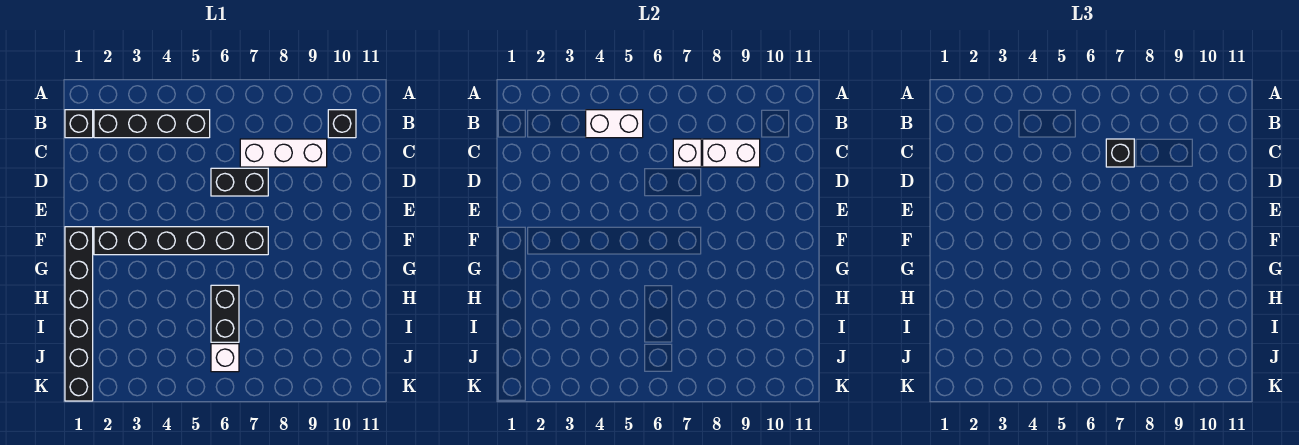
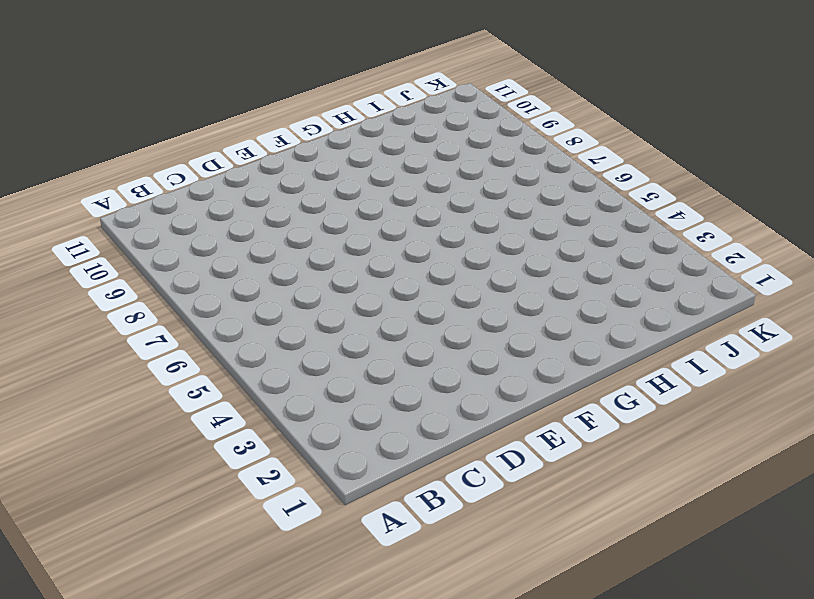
none -> black 1x1 brick [65,110,93,138]
none -> black 1x4 brick [94,110,210,138]
none -> black 1x1 brick [328,110,356,138]

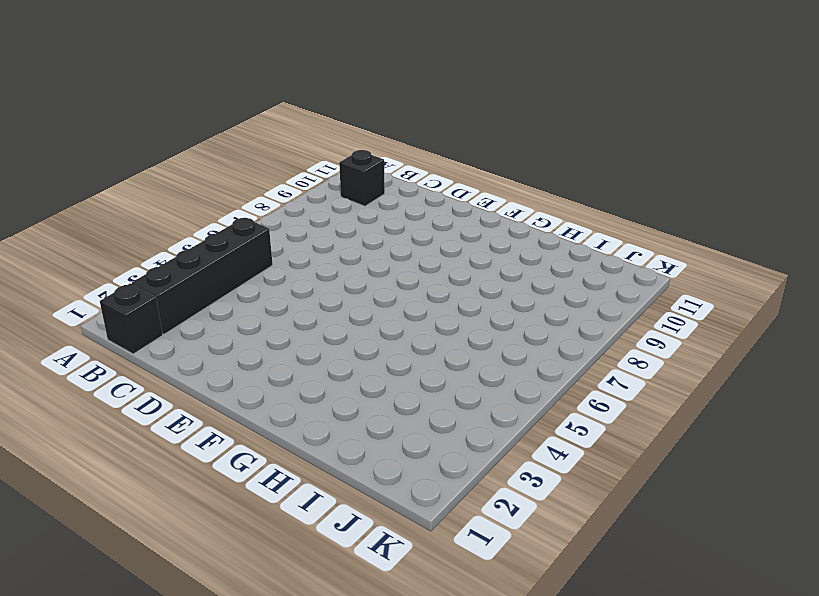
none -> white 1x3 brick [240,139,327,167]
none -> black 1x2 brick [211,168,268,196]
none -> black 1x6 brick [65,227,93,401]

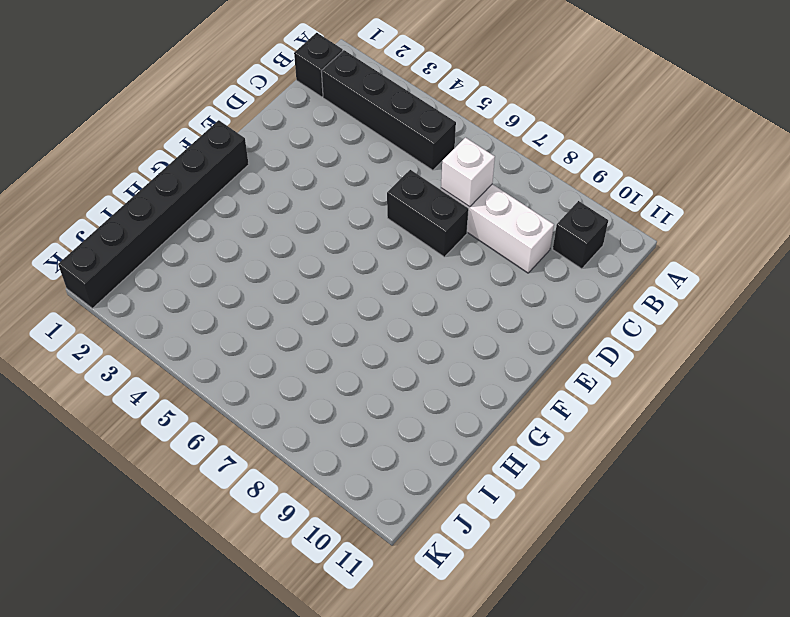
none -> black 1x6 brick [94,227,268,255]
none -> black 1x2 brick [211,285,239,342]
none -> white 1x1 brick [211,344,239,372]

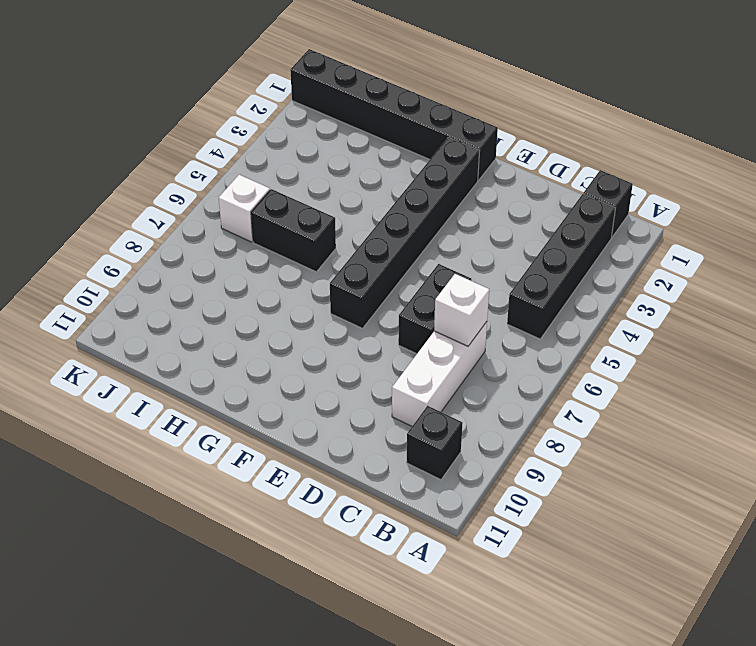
none -> white 1x2 brick [586,110,643,138]
none -> white 1x2 brick [703,139,760,167]
none -> black 1x1 brick [1106,139,1134,167]

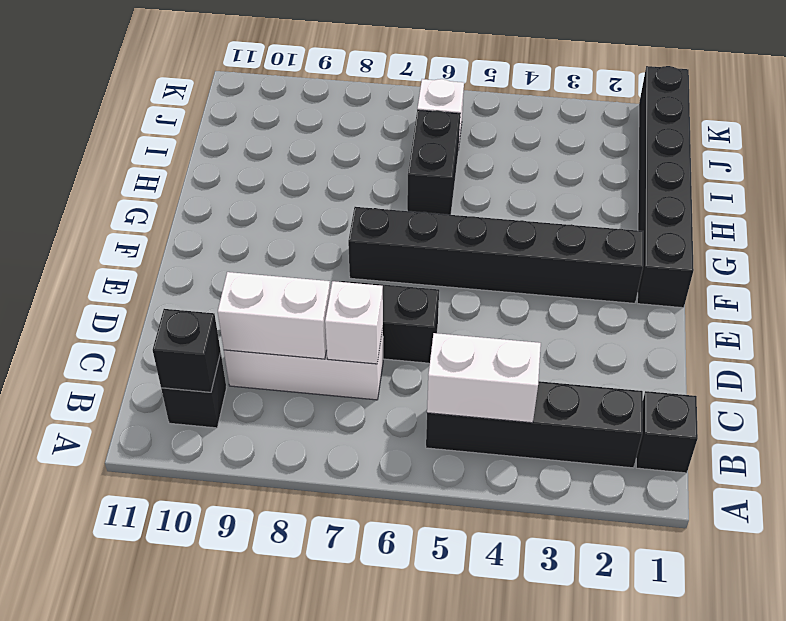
black 1x1 brick [153,309,221,392] -> black 1x1 brick moved to [1106,139,1134,167]

